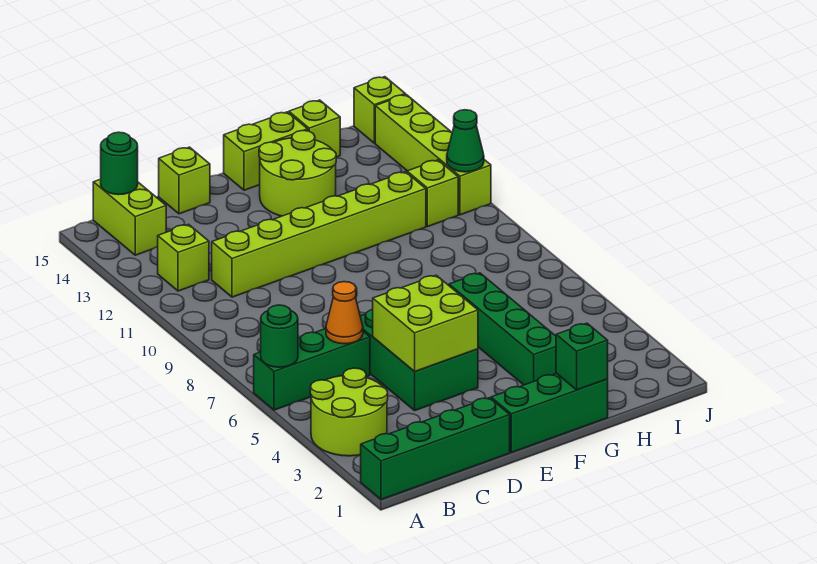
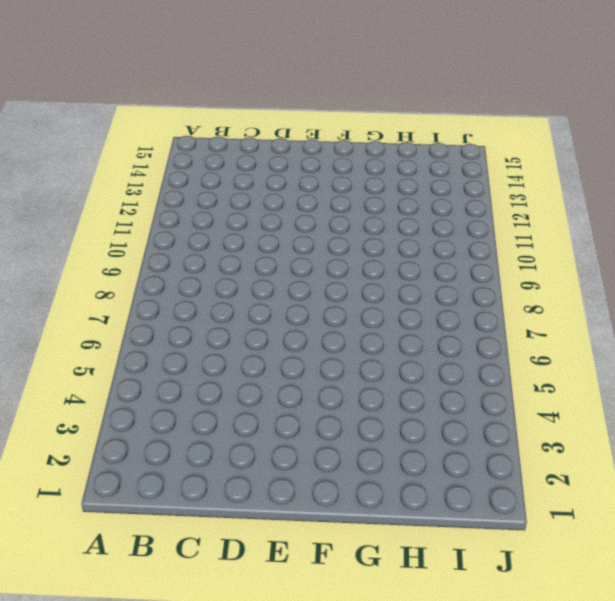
none -> green 1x4 brick [361,398,510,500]
none -> lime 2x2 round brick [310,368,388,456]
none -> green 1x3 brick [254,329,370,410]

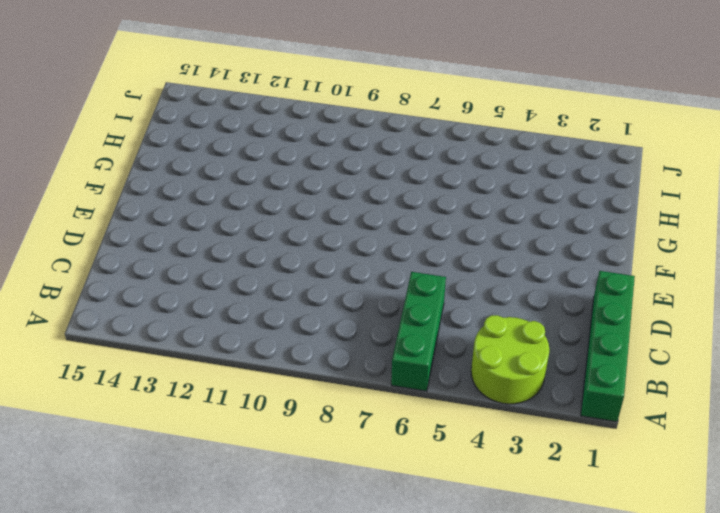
none -> lime 1x1 brick [158,224,209,291]
none -> lime 1x2 brick [93,179,166,255]
none -> lime 1x6 brick [212,172,426,297]

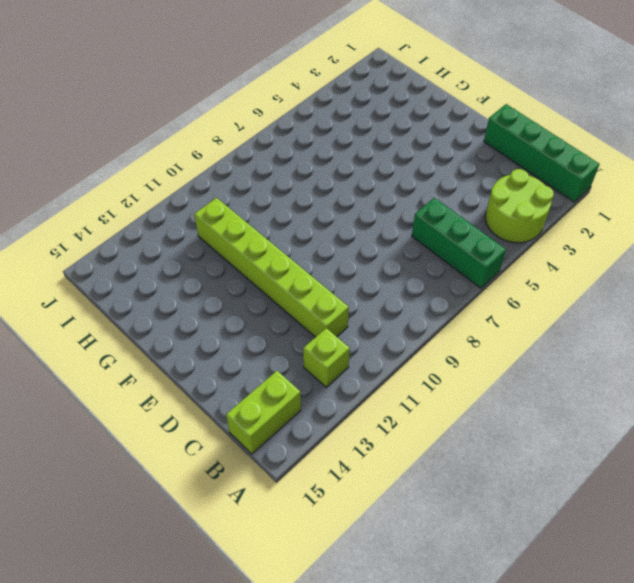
none -> green 2x3 brick [360,310,478,410]
none -> lime 1x1 brick [159,147,210,214]
none -> green 1x3 brick [491,373,608,453]

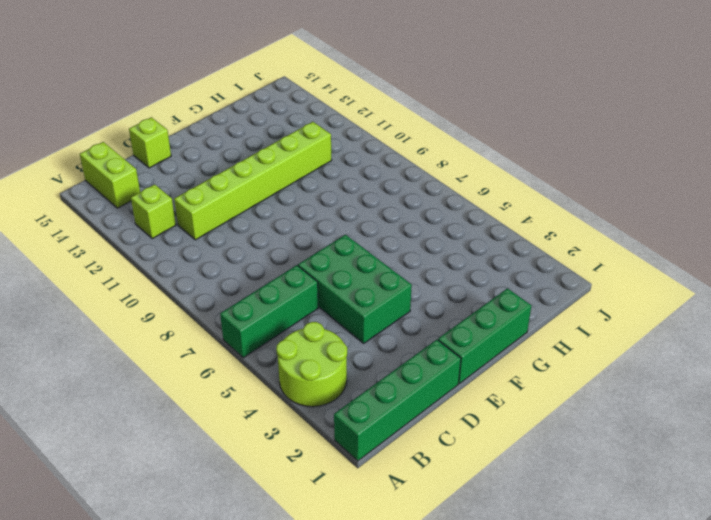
none -> lime 2x2 round brick [259,131,336,216]
none -> lime 1x2 brick [224,112,308,190]
none -> green 1x4 brick [449,273,556,385]

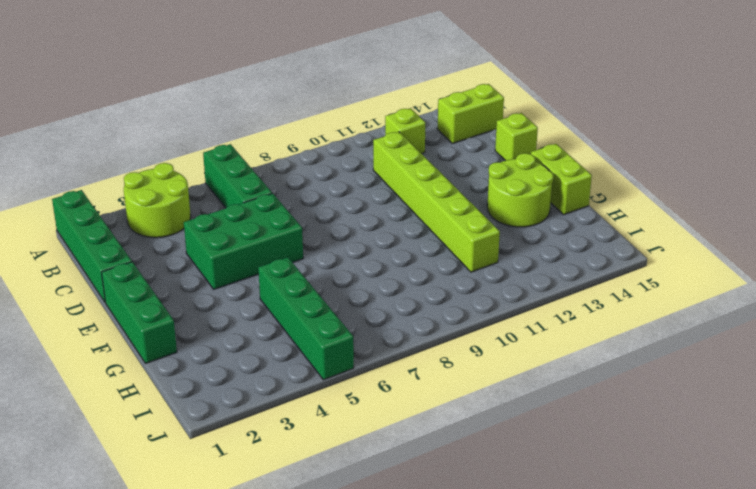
green 1x4 brick [258,257,354,380] -> green 1x4 brick turned to [449,273,556,385]
none -> lime 1x1 brick [289,100,340,157]
none -> lime 1x1 brick [407,160,458,227]
none -> lime 1x4 brick [375,95,491,215]

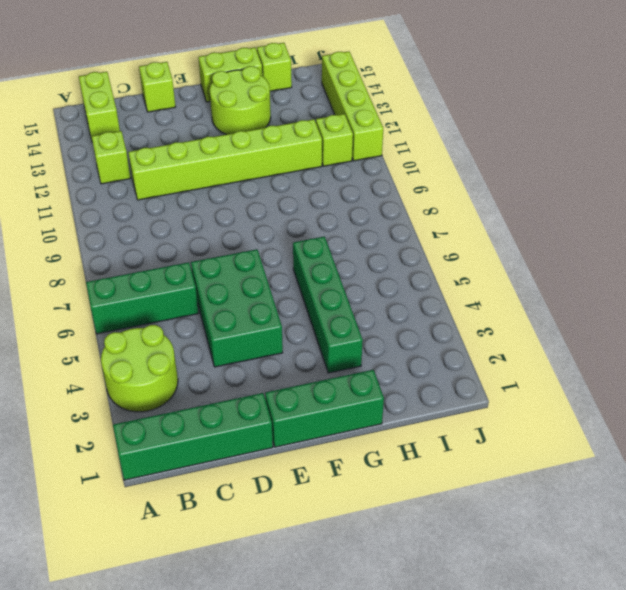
none -> lime 1x1 brick [354,77,405,143]
none -> green 1x1 round brick [261,305,298,367]
none -> green 1x1 round brick [101,132,138,195]

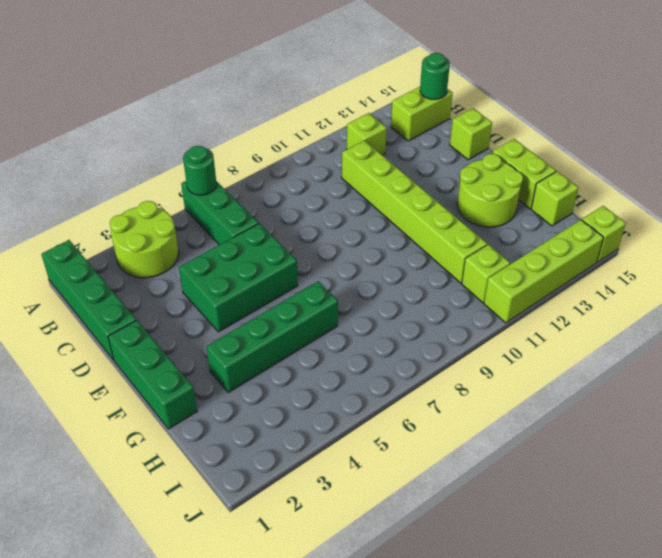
none -> orange 1x1 cone [326,282,363,344]
none -> lime 2x2 brick [373,275,478,372]
none -> green 1x1 brick [556,323,608,390]

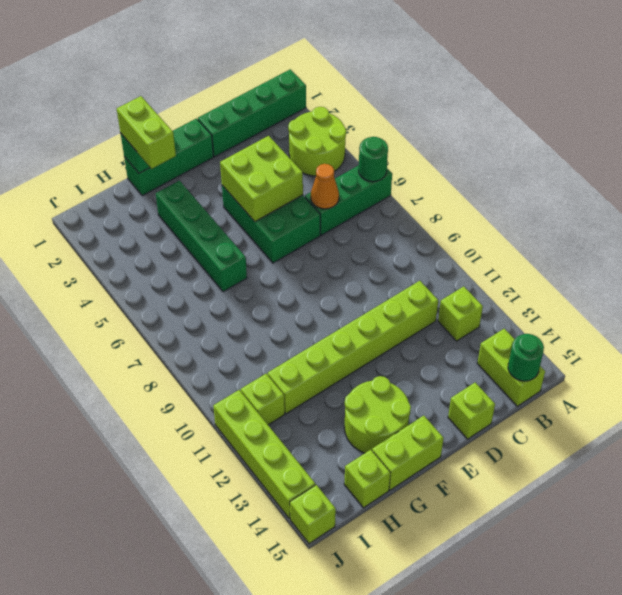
lime 1x2 brick [117,96,176,169] -> none
none -> green 1x1 cone [447,110,484,172]

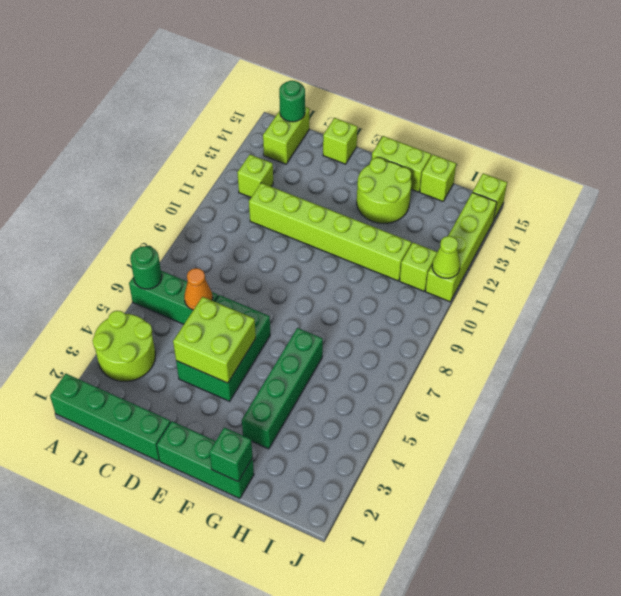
lime 1x1 cone [432,236,460,278] -> green 1x1 cone [447,110,484,172]

